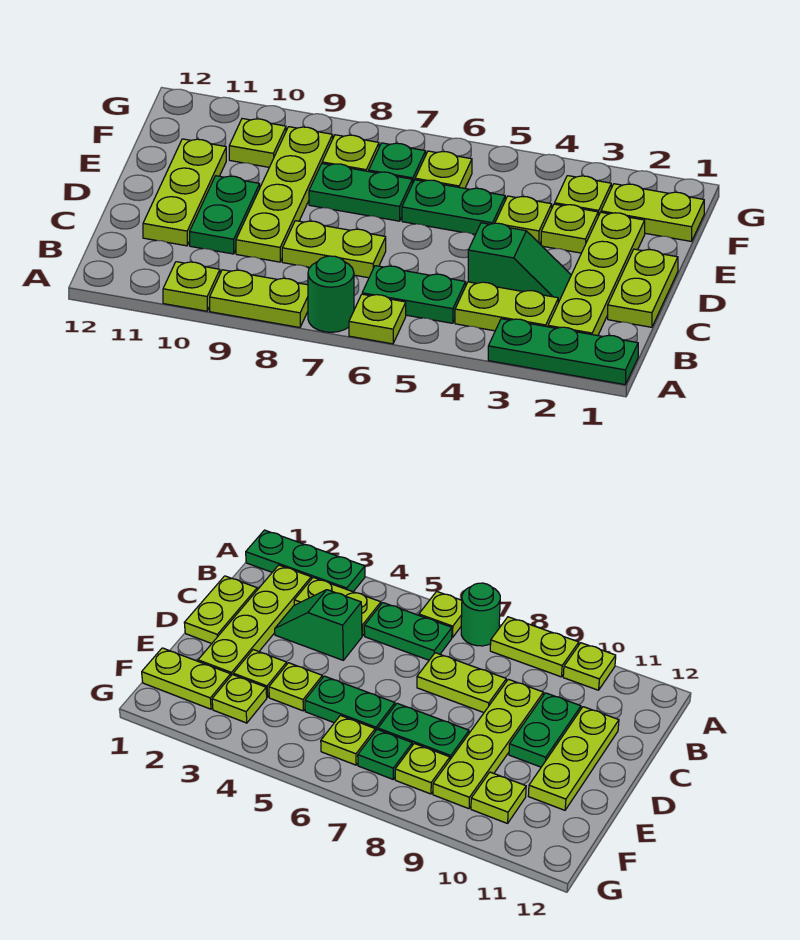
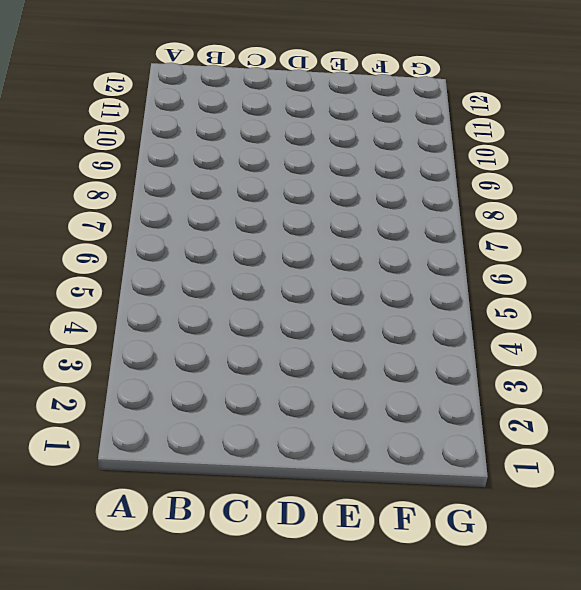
none -> green 1x3 plate [488,319,638,385]
none -> lime 1x1 plate [349,294,406,344]
none -> green 1x1 round brick [308,256,354,332]

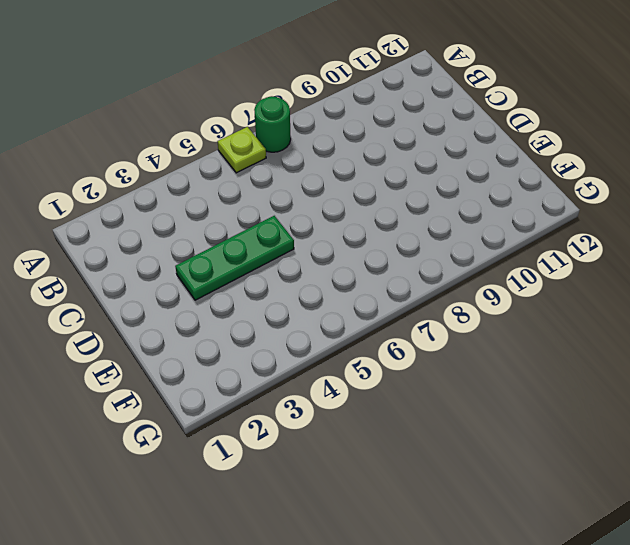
green 1x3 plate [175,216,294,300] -> green 1x3 plate moved to [488,319,638,385]
none -> lime 1x2 plate [210,270,308,328]
none -> lime 1x1 plate [163,262,220,311]
none -> lime 1x4 plate [548,212,645,336]

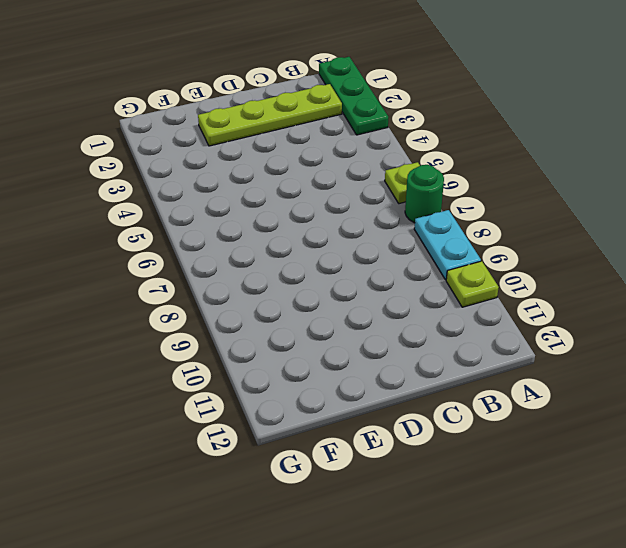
cyan 1x2 plate [414,210,481,280] -> lime 1x2 plate [210,270,308,328]
none -> lime 1x2 plate [455,282,559,331]
none -> green 1x2 plate [362,266,466,323]
none -> lime 1x2 plate [608,249,678,327]

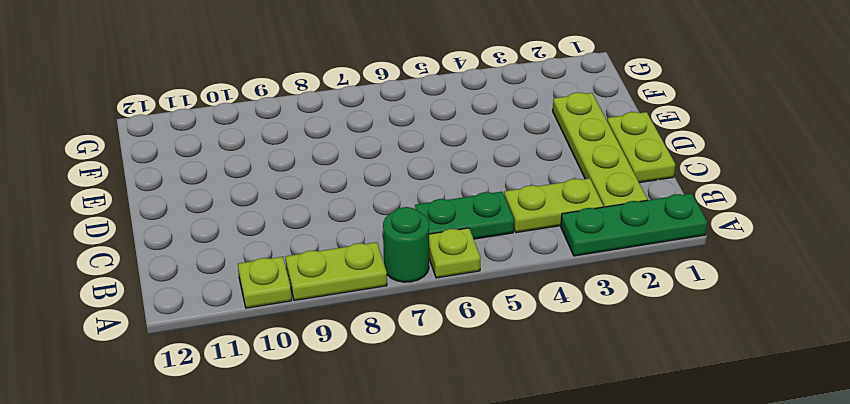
none -> green 1x2 slope [468,223,571,302]
none -> lime 1x2 plate [282,221,386,278]
none -> lime 1x4 plate [236,127,333,262]

